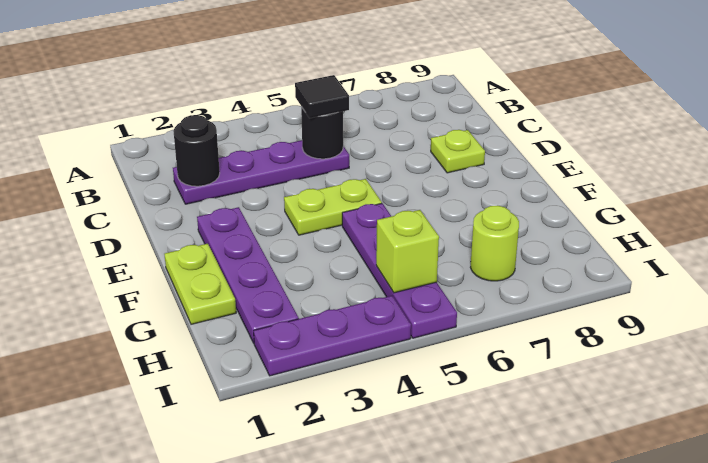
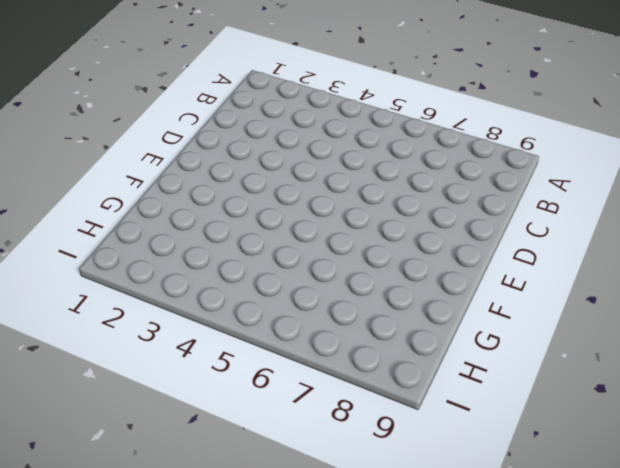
none -> purple 1x4 plate [173,140,349,204]
none -> lime 1x1 plate [431,130,485,173]
none -> purple 1x4 plate [197,207,299,343]

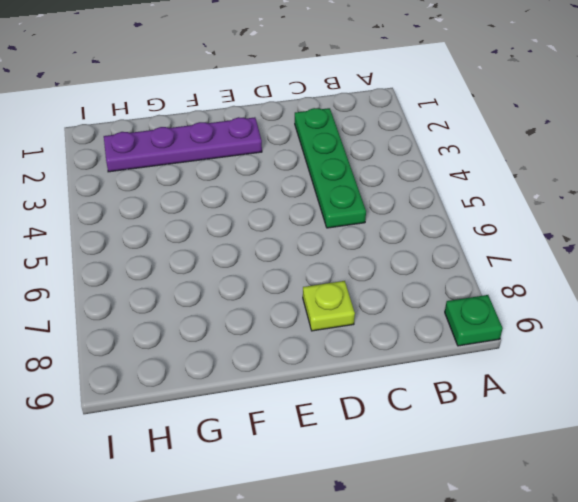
green 1x1 plate [445,295,503,346] -> none
green 1x4 plate [295,108,366,228] -> purple 1x4 plate [173,140,349,204]
none -> lime 1x2 plate [284,179,382,235]
none -> lime 1x2 plate [164,244,236,324]
none -> purple 1x4 plate [342,203,457,338]

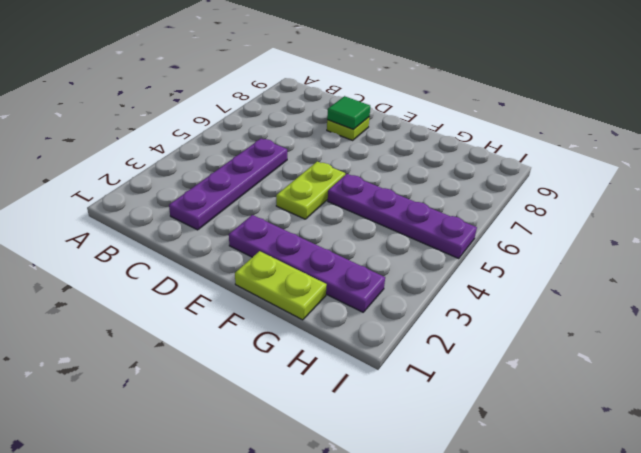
green 1x1 tile [327,96,370,130] -> none
none -> lime 1x1 round brick [470,205,519,281]
none -> purple 1x3 plate [254,296,411,376]
none -> black 1x1 round brick [173,115,220,186]

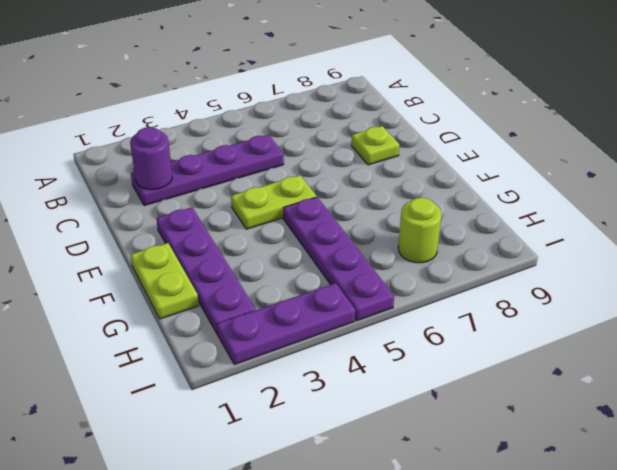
purple 1x1 round brick [130,127,172,190] -> black 1x1 round brick [173,115,220,186]
none -> black 1x1 round brick [301,107,343,159]
none -> lime 1x1 brick [376,210,439,293]
none -> black 1x1 tile [295,75,349,118]

